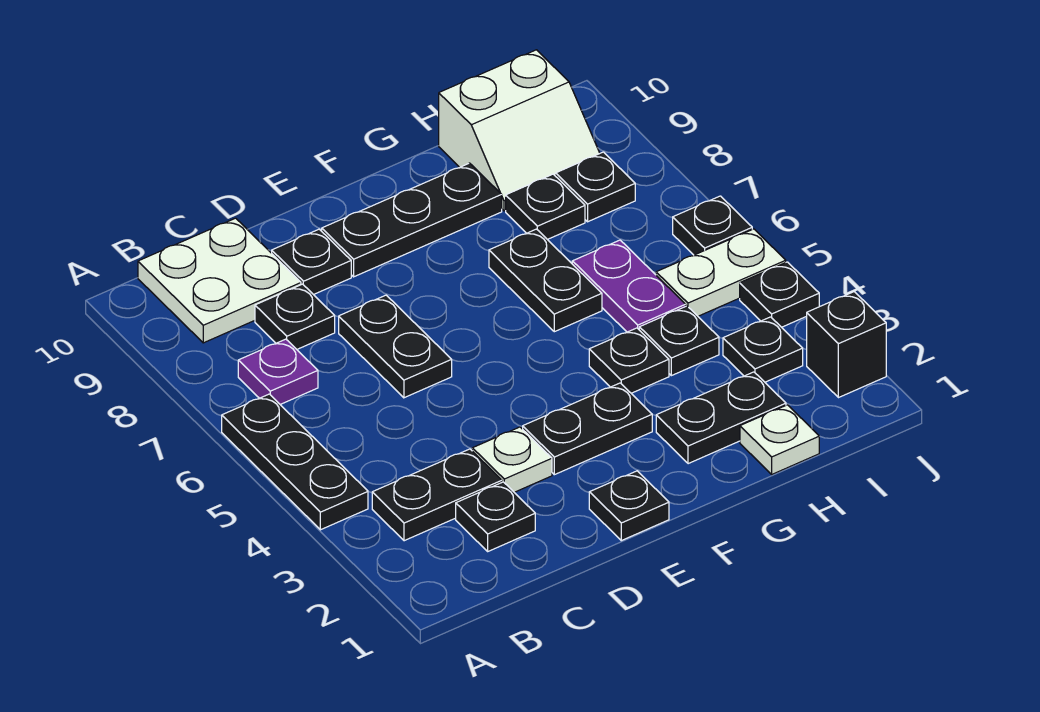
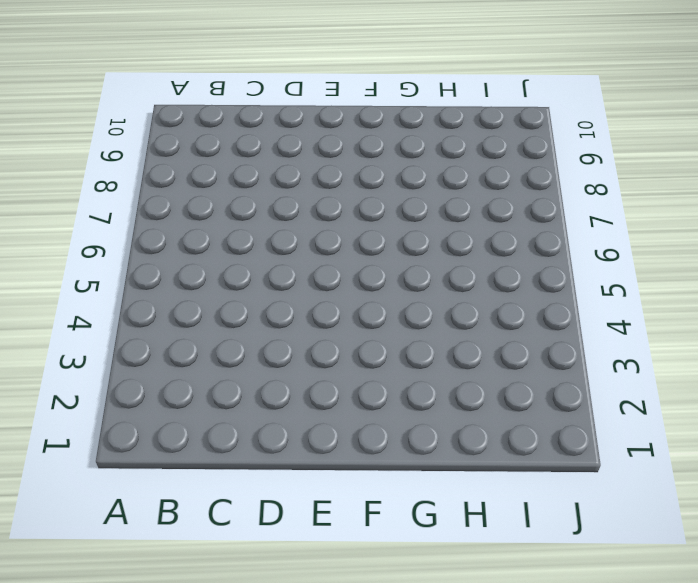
none -> black 1x3 plate [222,394,368,530]
none -> black 1x2 plate [372,449,502,541]
none -> purple 1x1 plate [238,339,318,404]

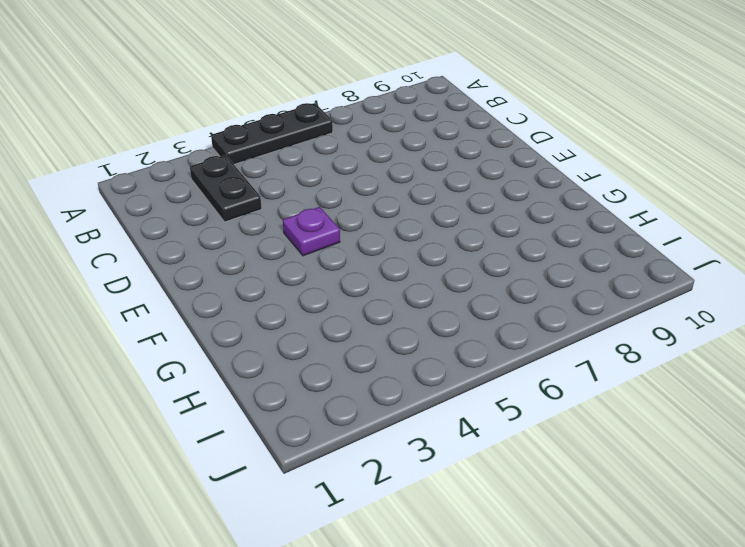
purple 1x1 plate [283,207,340,256] -> purple 1x1 plate moved to [238,339,318,404]
none -> white 2x2 plate [138,218,301,343]
none -> black 1x1 plate [456,482,535,551]
none -> black 1x1 plate [255,284,335,349]

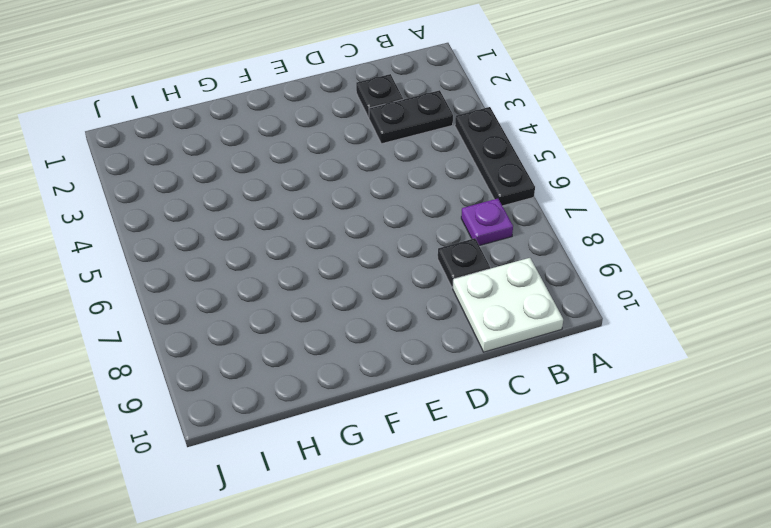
none -> white 1x1 plate [472,427,552,492]
none -> black 1x2 plate [339,295,452,398]
none -> black 1x1 plate [272,229,351,295]

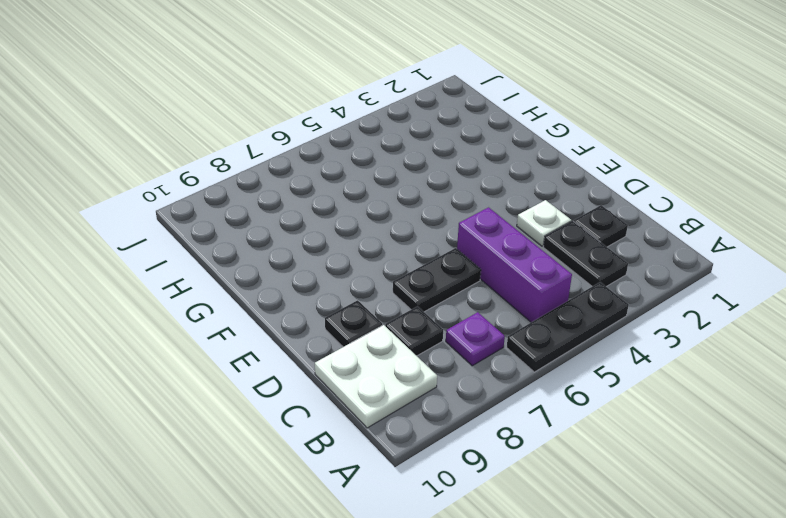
purple 1x3 brick [457,207,572,322] -> none
none -> black 1x1 plate [589,471,669,541]
none -> black 1x2 plate [523,383,652,475]
none -> black 1x3 plate [322,163,502,277]

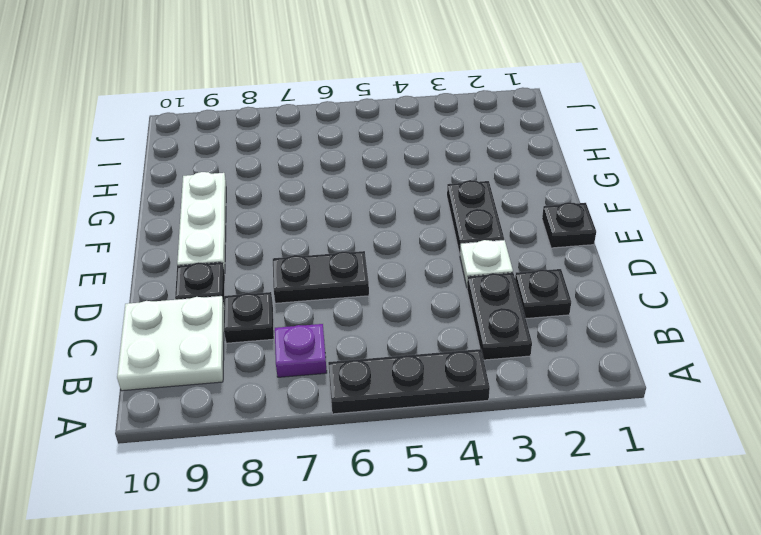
white 1x3 plate [177,172,226,272] -> black 1x3 plate [322,163,502,277]
none -> black 1x2 plate [656,372,786,464]
none -> black 1x1 plate [589,328,669,393]
none -> black 1x2 plate [489,229,602,332]

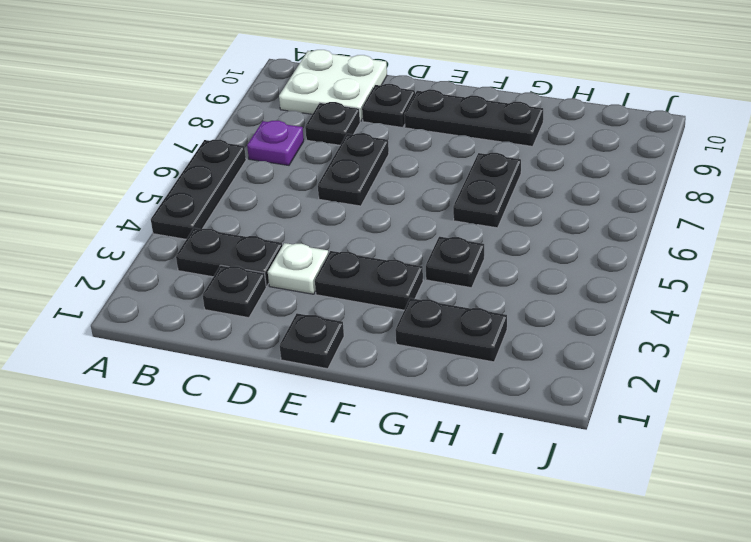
none -> white 1x1 plate [740,405,819,474]
none -> black 1x1 plate [639,306,719,376]
none -> purple 1x2 plate [572,240,686,332]

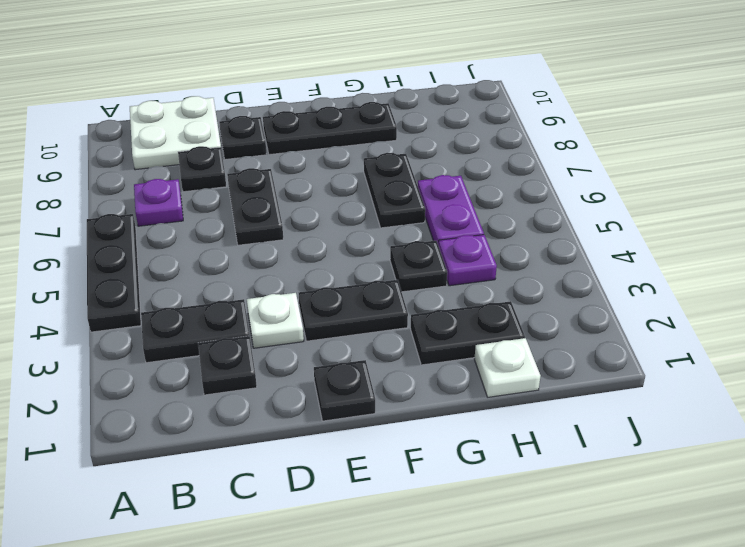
purple 1x1 plate [439,235,497,286] -> black 1x1 plate [639,306,719,376]
none -> black 1x1 plate [506,174,585,240]
none -> white 2x2 slope [439,50,600,211]
none -> black 1x1 plate [723,317,803,382]

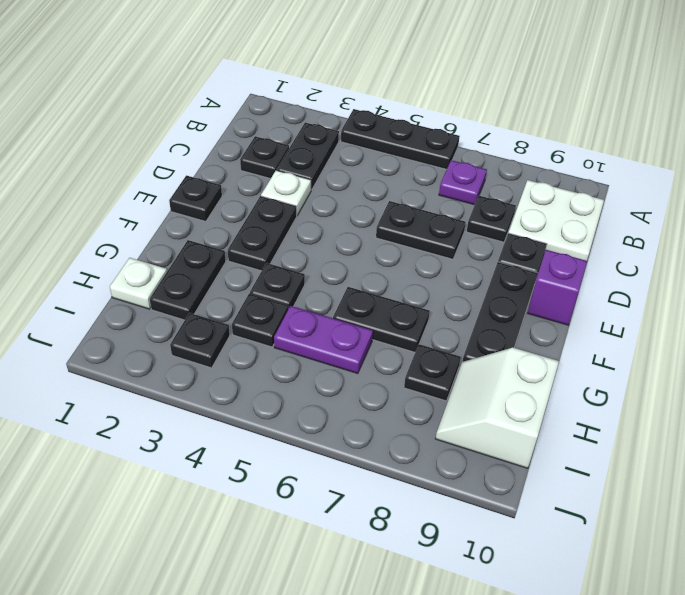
purple 1x1 brick [528,250,587,325] -> none
none -> white 1x2 plate [656,229,786,316]
none -> black 1x1 plate [556,152,635,222]
none -> black 1x1 brick [807,292,886,398]

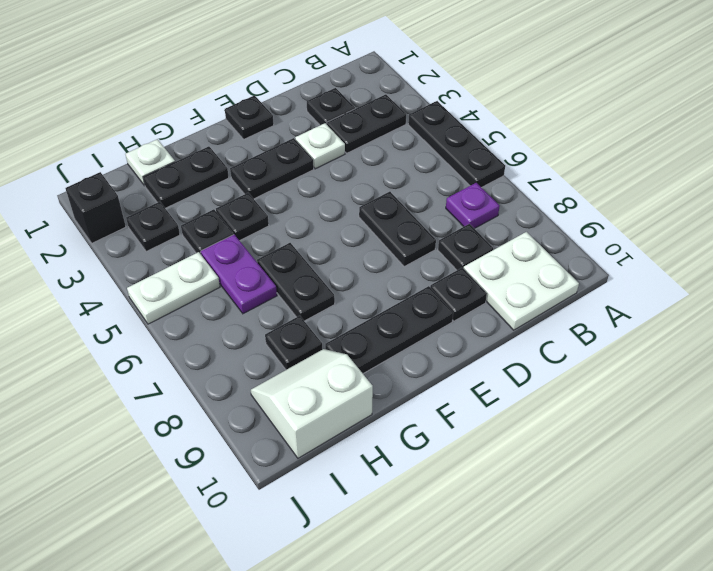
none -> black 1x1 plate [556,152,635,222]
none -> black 1x1 plate [740,262,819,327]
none -> black 1x1 plate [673,196,752,255]

